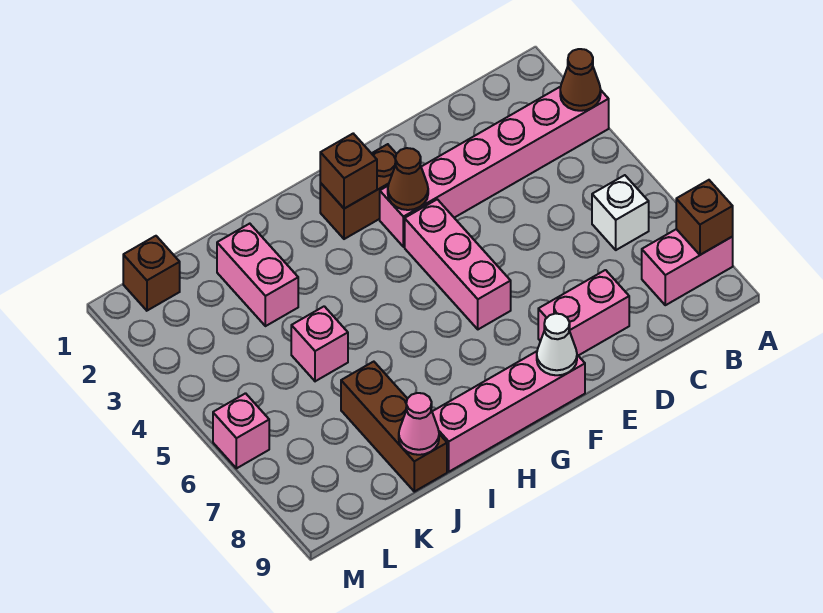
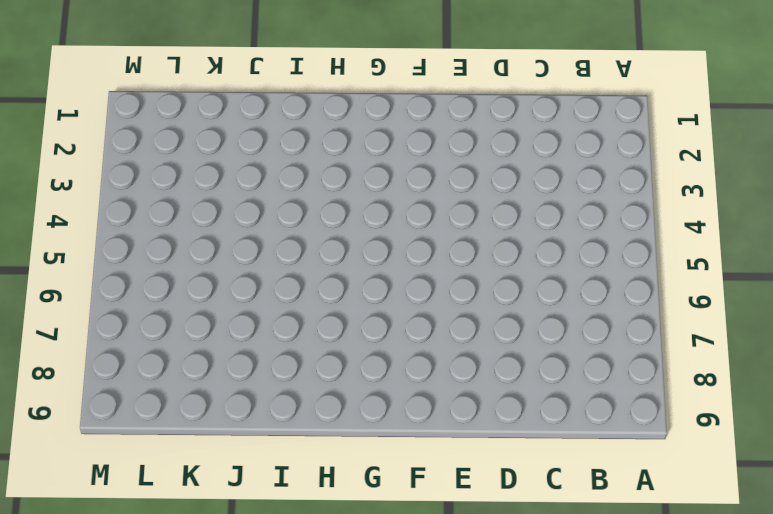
none -> pink 1x6 brick [380,87,609,247]
none -> pink 1x2 brick [642,229,733,305]
none -> white 1x1 brick [592,175,649,250]

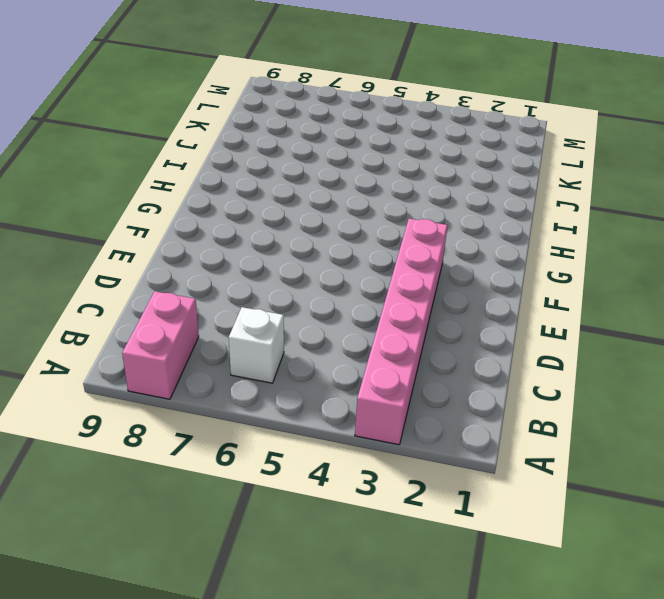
none -> pink 1x2 brick [538,270,629,356]
none -> brown 1x2 brick [320,144,396,239]
none -> pink 1x3 brick [405,199,511,329]

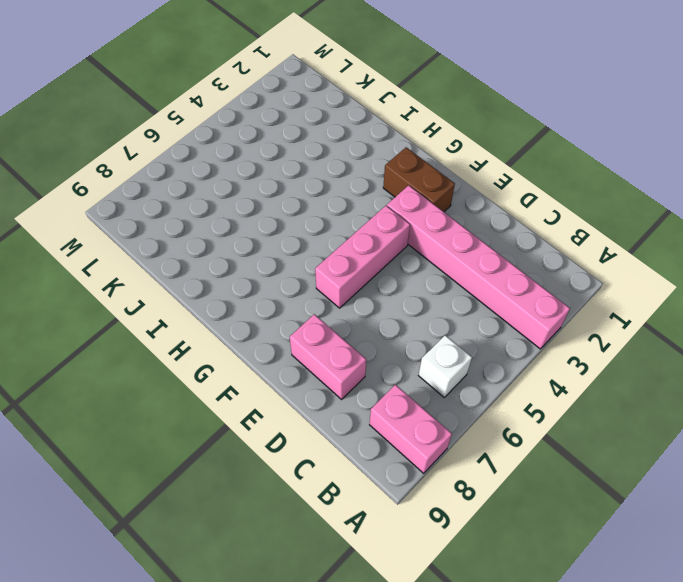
none -> pink 1x4 brick [432,351,585,472]
none -> pink 1x2 brick [217,224,298,326]
none -> pink 1x1 brick [291,306,348,381]

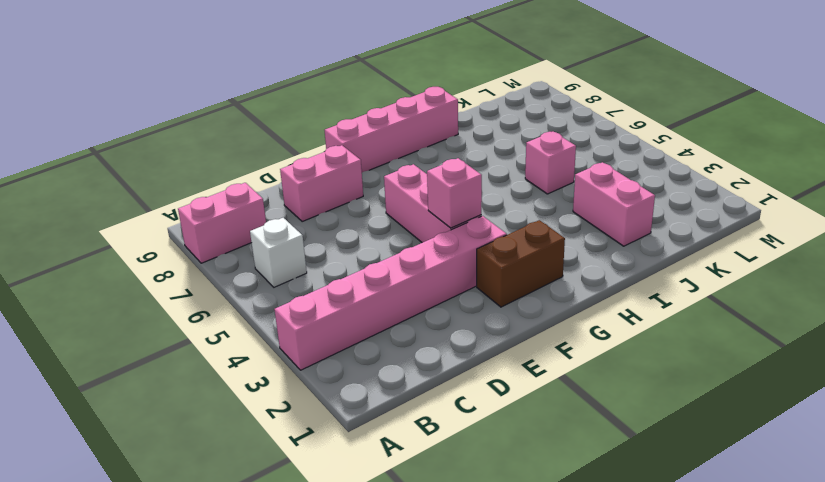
pink 1x1 brick [427,158,482,228] -> pink 1x1 brick moved to [213,393,269,468]
none -> brown 1x3 brick [341,362,447,492]
none -> brown 1x1 brick [123,236,180,311]
none -> brown 1x1 cone [560,49,601,111]

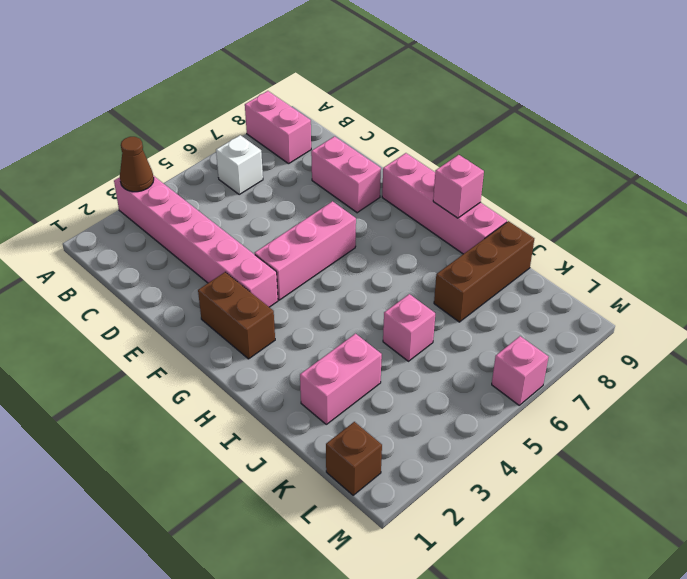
pink 1x1 brick [433,155,484,218] -> none
none -> brown 1x1 brick [676,180,733,255]
none -> brown 1x1 cone [388,148,428,210]
none -> white 1x1 cone [537,313,577,375]

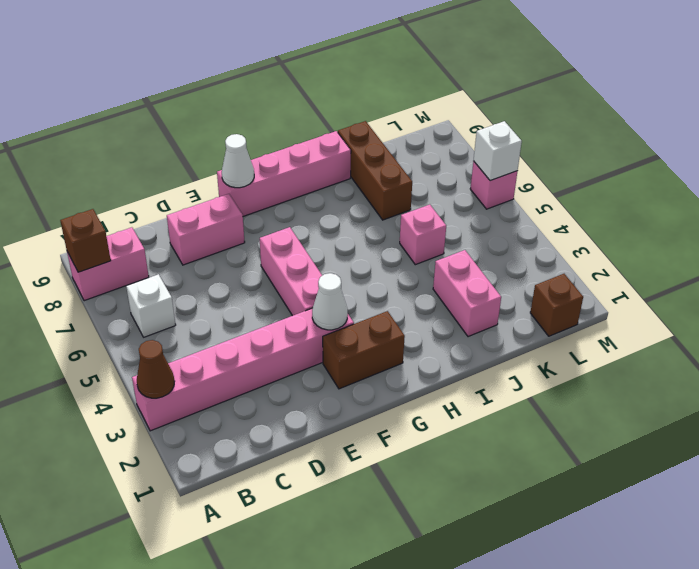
white 1x1 cone [312,273,348,330] -> brown 1x1 cone [388,148,428,210]
white 1x1 brick [474,121,522,181] -> none
none -> brown 1x1 brick [320,134,377,209]
none -> pink 1x1 cone [399,393,439,455]

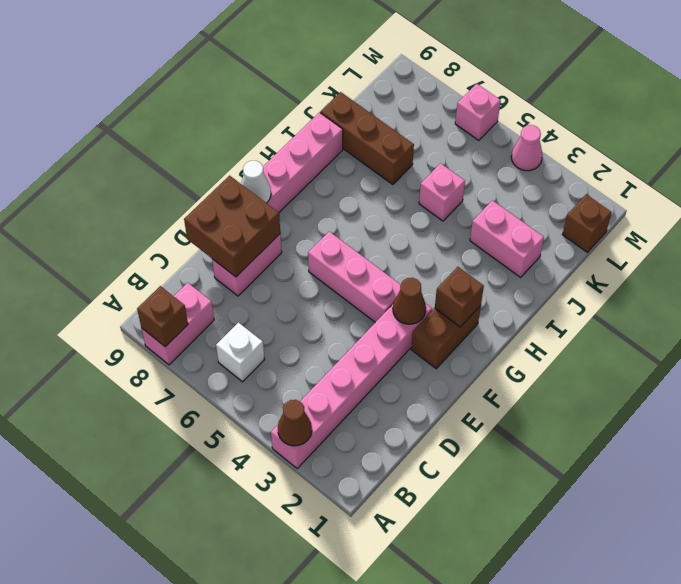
brown 2x2 brick [184,176,280,277] -> none
pink 1x1 cone [511,125,543,171] -> pink 1x1 cone moved to [399,393,439,455]

